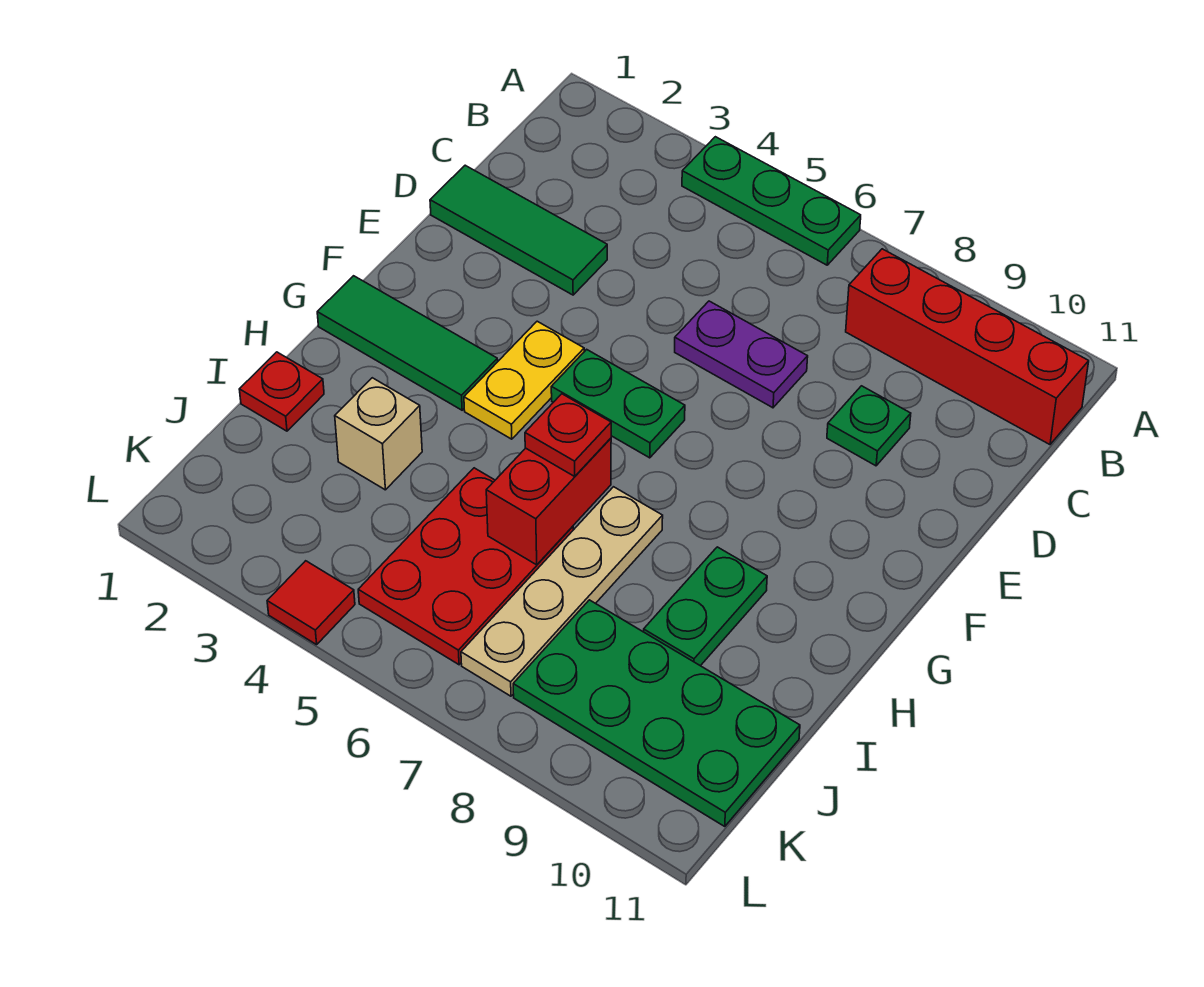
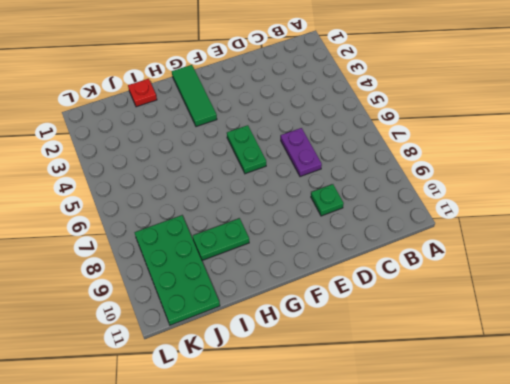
none -> green 1x3 plate [682,137,861,265]
none -> red 1x4 brick [846,249,1089,445]
none -> green 1x3 tile [430,165,607,295]

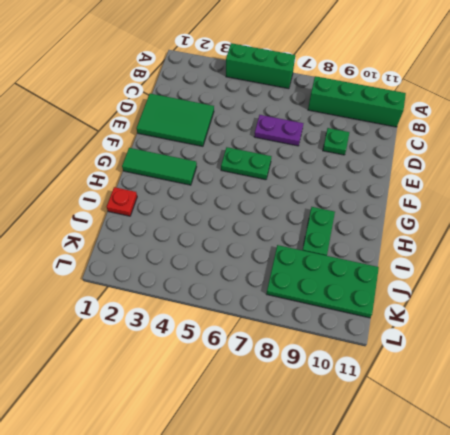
green 1x3 brick [226,43,295,89] -> green 1x3 plate [682,137,861,265]
green 1x4 brick [308,76,406,127] -> red 1x4 brick [846,249,1089,445]
green 2x3 tile [136,94,214,146] -> green 1x3 tile [430,165,607,295]
none -> yellow 1x2 plate [464,321,584,439]
none -> tan 1x4 plate [461,487,663,696]
none -> tan 1x1 brick [335,378,422,490]

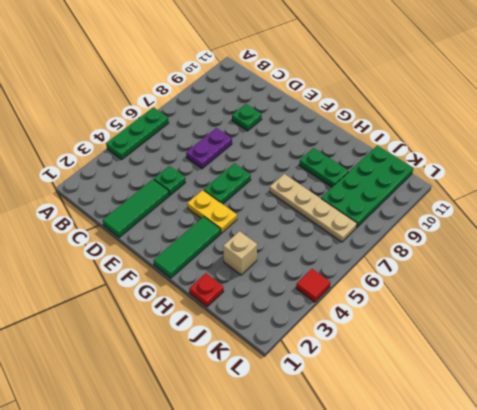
green 1x1 plate [154,166,186,195] -> none
none -> red 1x4 brick [846,249,1089,445]
none -> red 2x3 plate [358,468,573,665]
none -> red 1x2 brick [486,438,611,565]

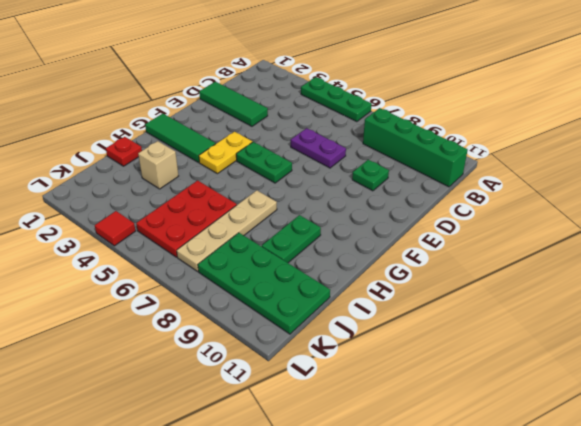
green 1x4 brick [363,108,468,187] -> red 1x4 brick [846,249,1089,445]
none -> red 1x2 brick [486,438,611,565]
none -> red 1x1 plate [525,394,611,476]

